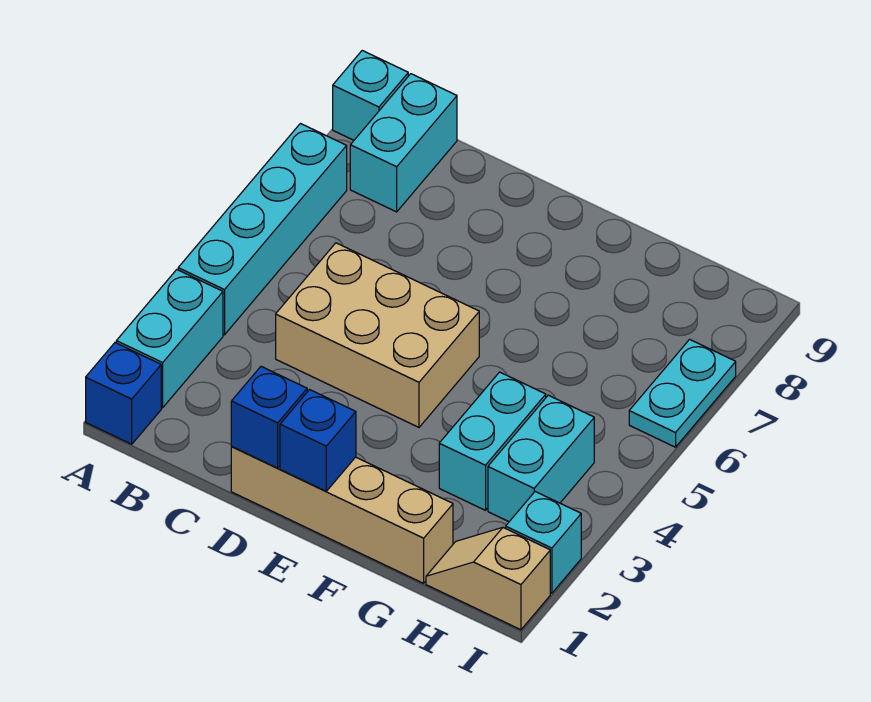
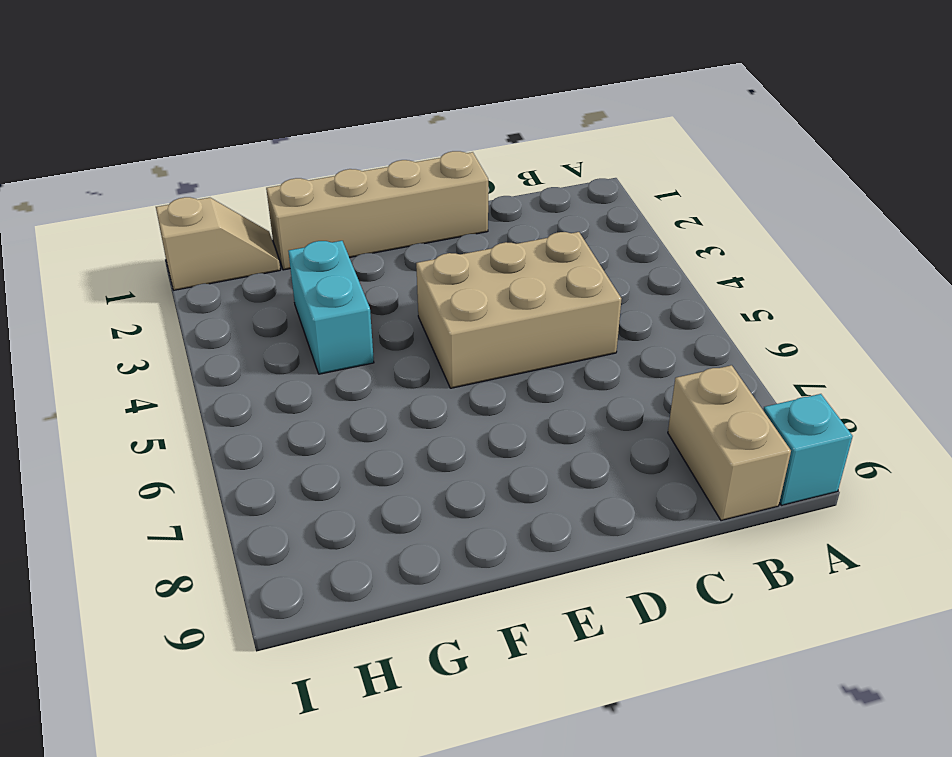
tan 1x2 brick [668,365,791,521] -> cyan 1x2 brick [350,74,457,212]
none -> blue 1x1 brick [86,343,161,444]
none -> cyan 1x2 brick [116,270,223,408]
none -> cyan 1x4 brick [178,124,347,335]

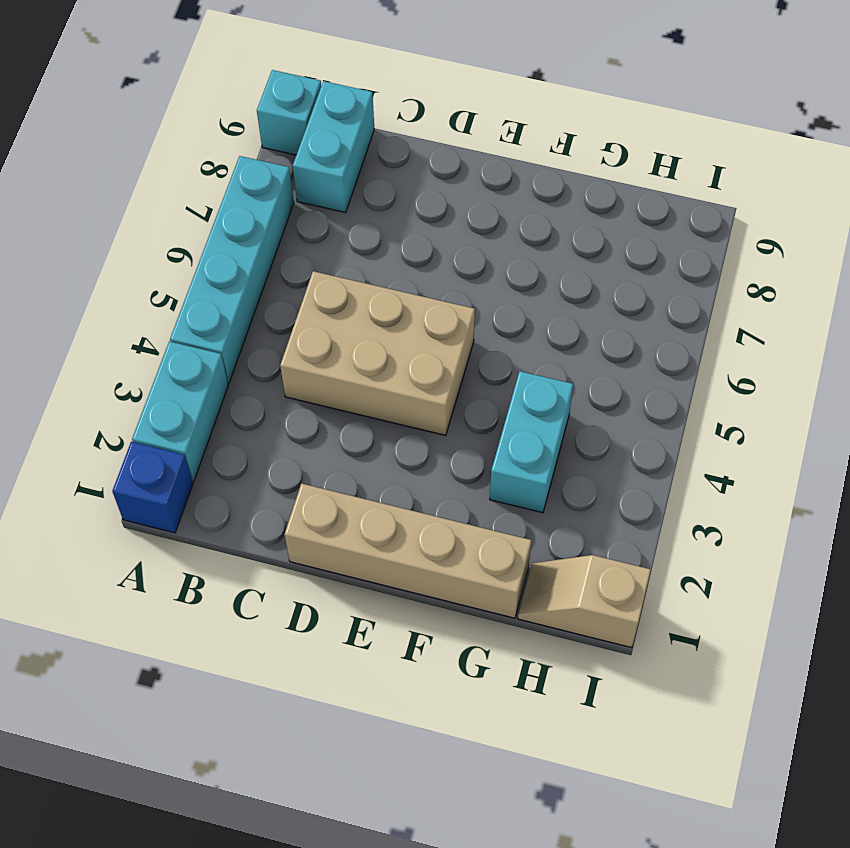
none -> cyan 1x2 brick [488,395,594,522]
none -> cyan 1x1 brick [506,492,581,593]
none -> cyan 1x2 plate [629,339,736,447]

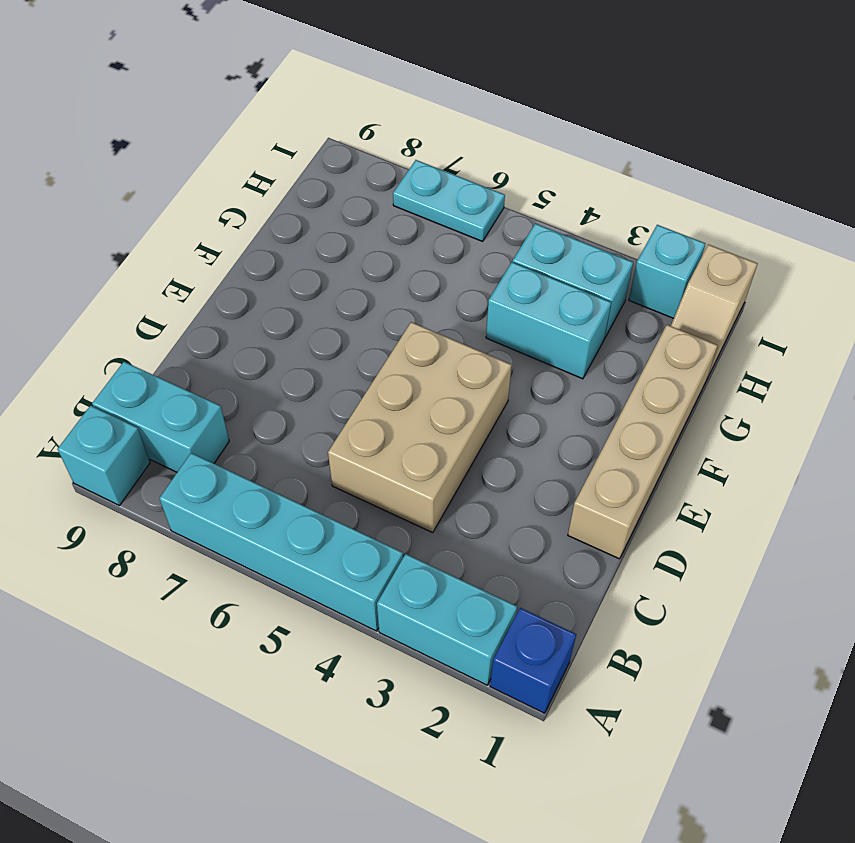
none -> blue 1x1 brick [231,367,307,468]
none -> blue 1x1 brick [280,390,356,491]

